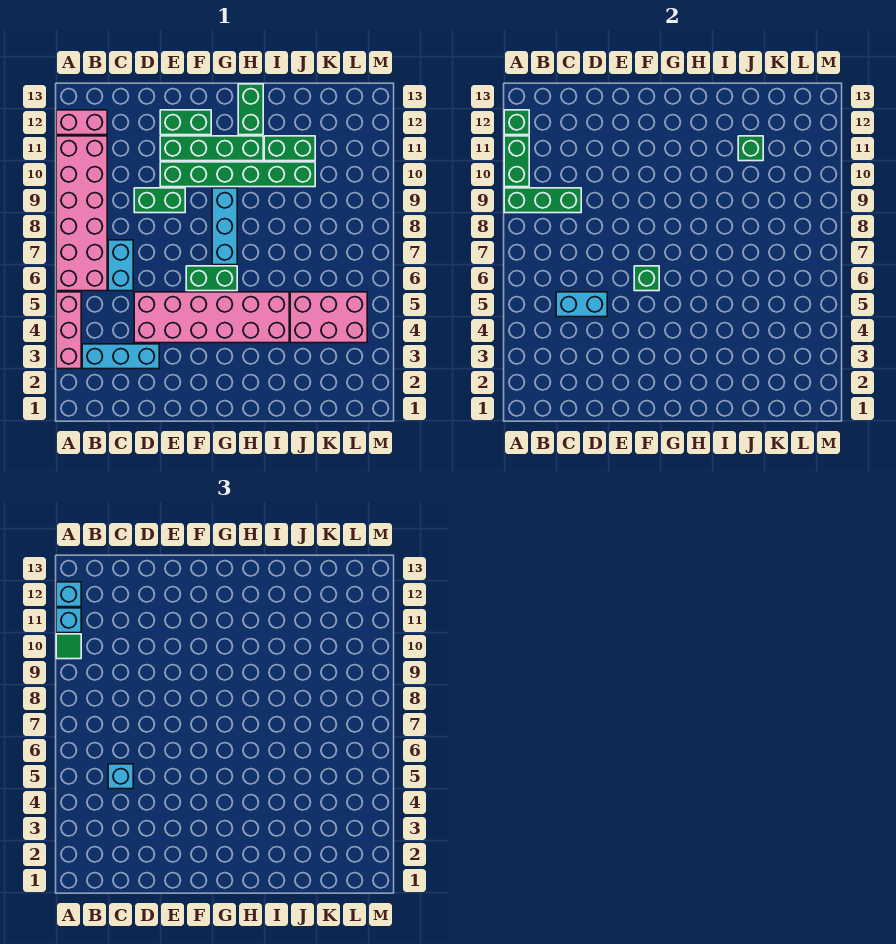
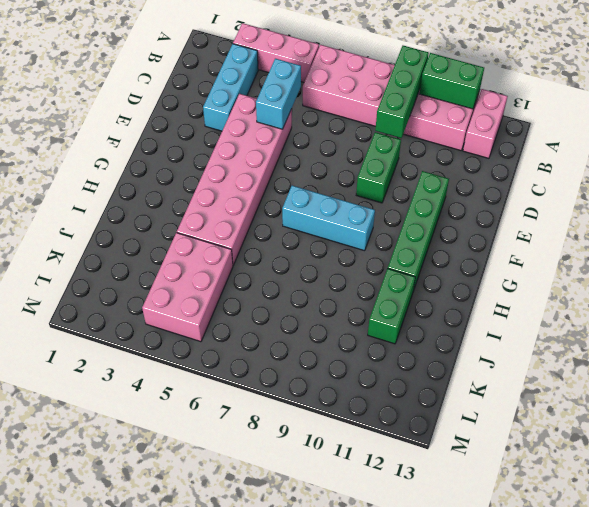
none -> cyan 1x2 brick [108,240,133,291]
none -> green 1x6 brick [160,162,315,187]
none -> green 1x2 brick [160,110,211,135]

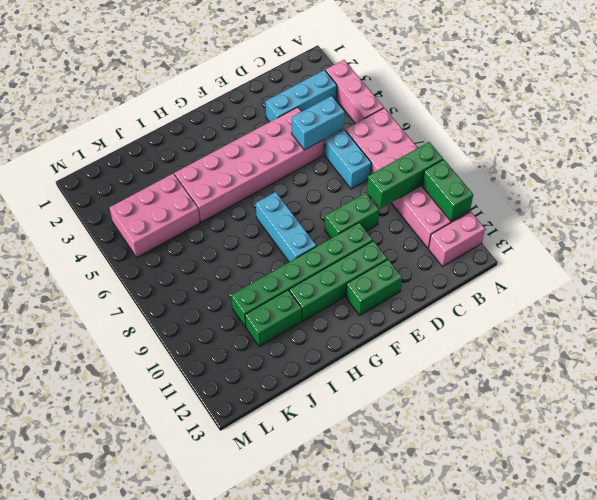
none -> green 1x2 brick [186,266,237,291]
none -> green 1x2 brick [238,84,263,135]
none -> green 1x1 brick [504,110,529,135]

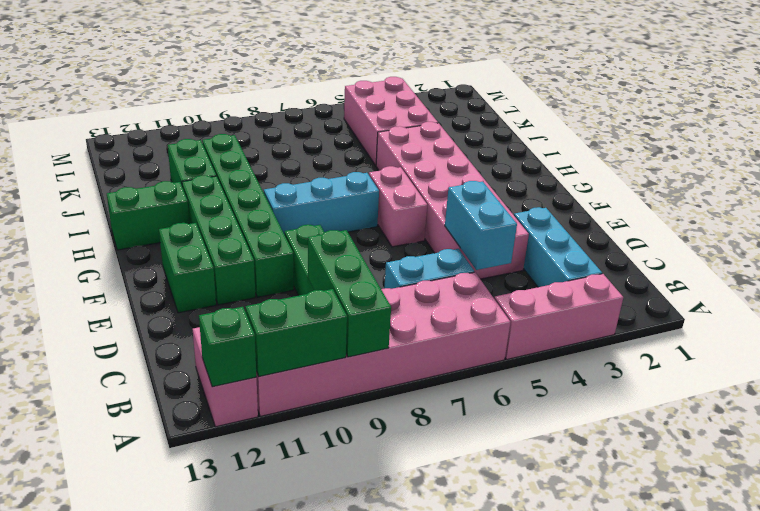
pink 1x2 brick [369,166,427,247] -> green 1x2 brick [186,266,237,291]
none -> green 1x1 brick [634,266,659,291]
none -> green 1x1 brick [738,136,763,161]
none -> green 1x1 tile [56,634,81,659]

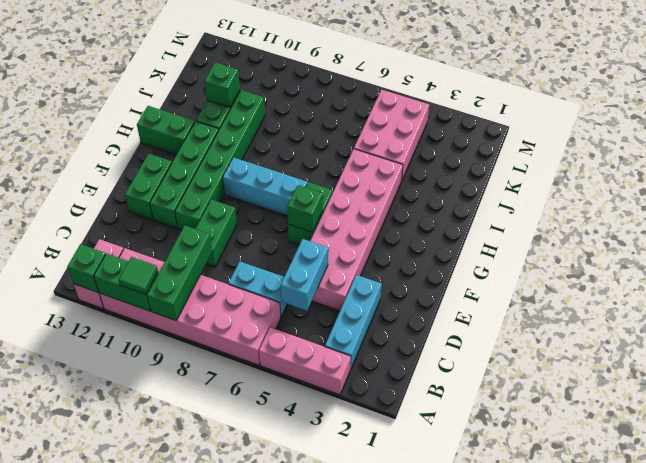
none -> cyan 1x1 brick [56,608,81,633]
none -> cyan 1x1 brick [56,582,81,607]
none -> cyan 1x1 brick [108,764,133,789]

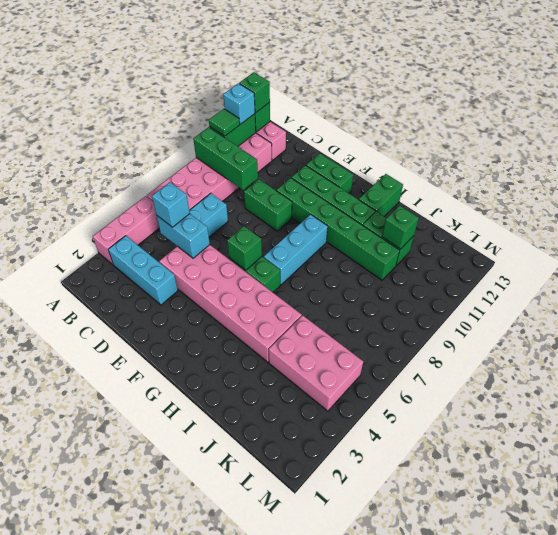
green 1x1 brick [239,72,270,113] -> cyan 1x1 brick [56,582,81,607]

